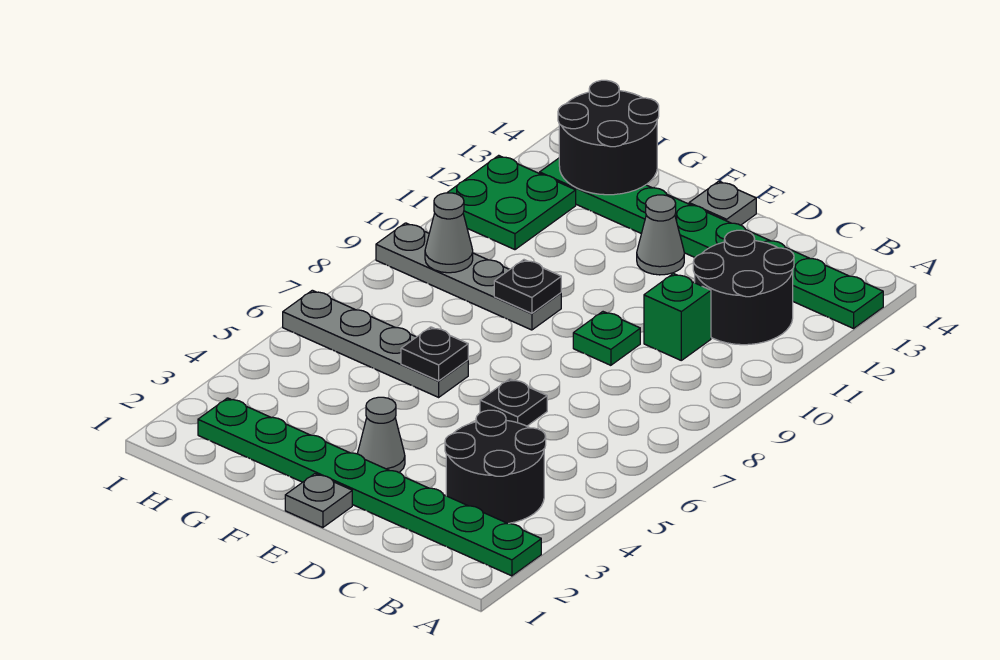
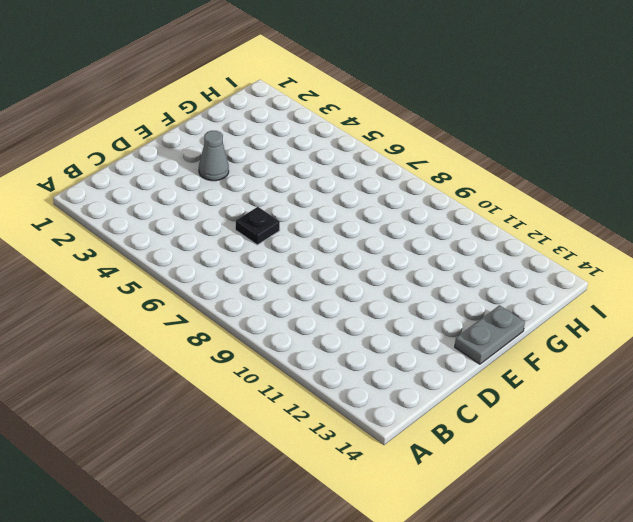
grey 1x2 plate [455,305,525,364] -> grey 1x1 plate [689,181,756,225]
none -> green 1x8 plate [198,398,541,576]
none -> green 1x8 plate [540,158,883,328]
none -> black 2x2 round brick [445,410,546,524]

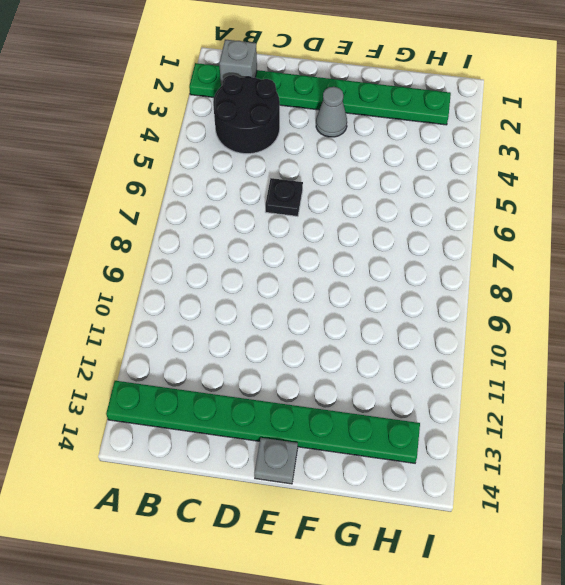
grey 1x1 brick [219,40,257,86] -> none
none -> black 2x2 round brick [693,230,794,345]
none -> green 1x1 brick [644,274,711,360]
none -> green 1x1 plate [573,312,640,365]

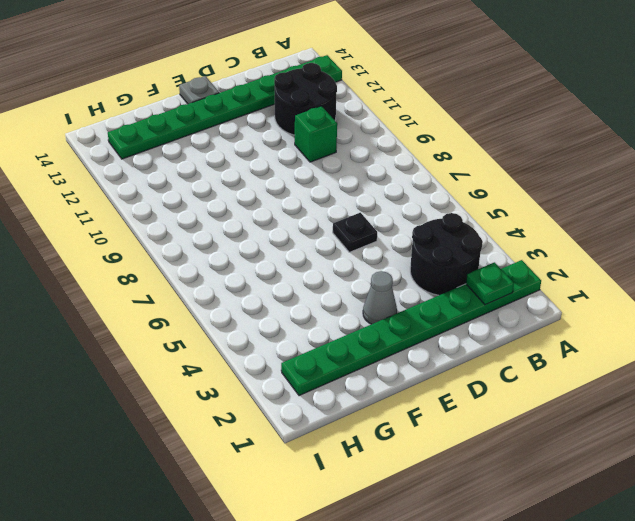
green 1x1 plate [466,262,514,305] -> green 1x1 plate moved to [573,312,640,365]
none -> grey 1x1 plate [285,474,352,528]
none -> grey 1x1 cone [637,195,684,275]
none -> grey 1x4 plate [283,290,468,397]

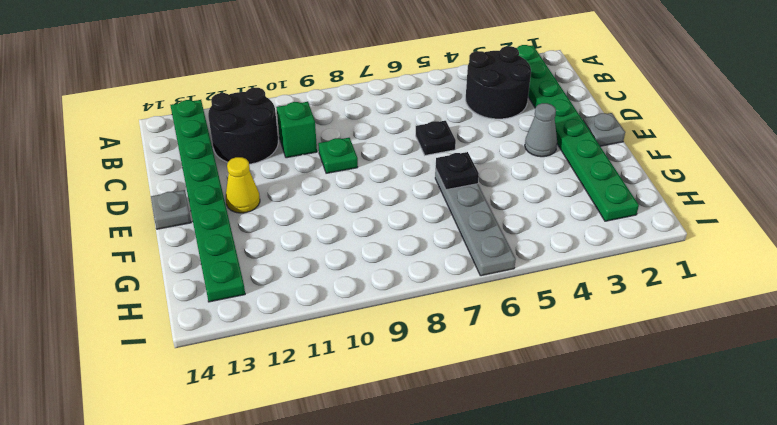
yellow 1x1 cone [226,157,260,213] -> grey 1x1 cone [637,195,684,275]
none -> grey 1x4 plate [376,223,561,330]
none -> green 2x2 plate [447,155,576,250]
none -> black 1x1 plate [494,260,561,313]

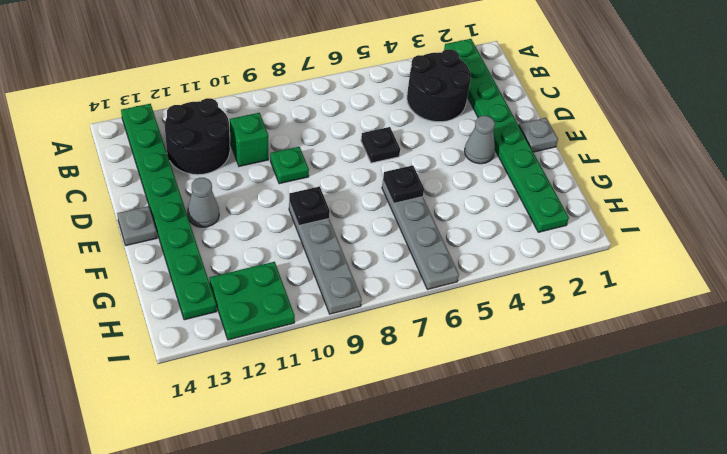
none -> black 2x2 round brick [558,80,659,195]
none -> grey 1x1 cone [425,193,473,273]

